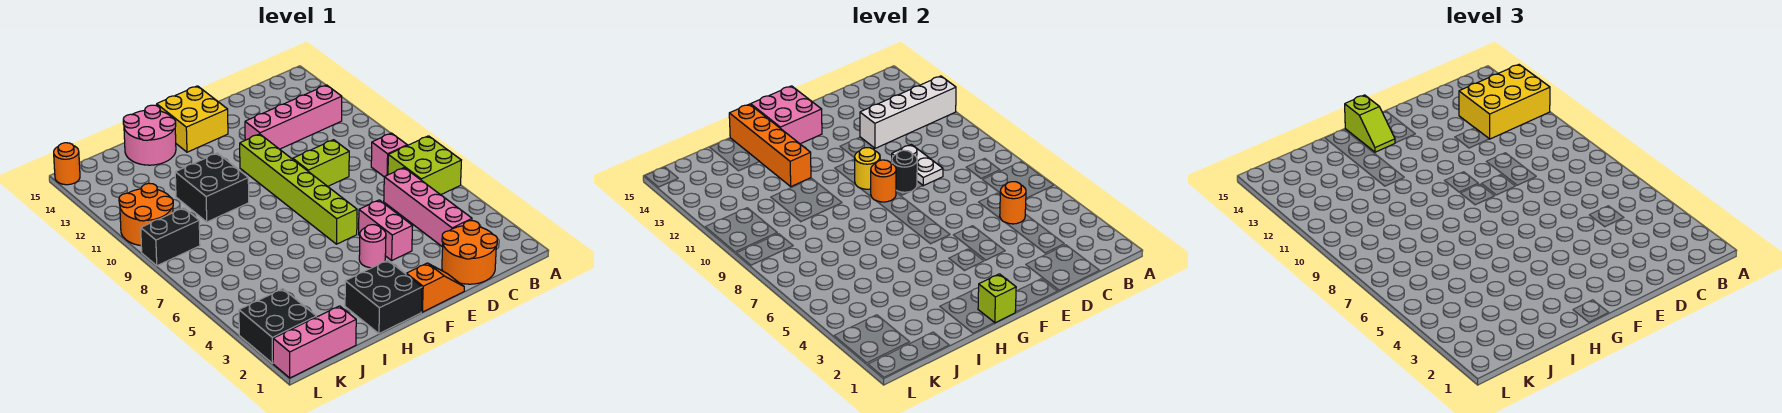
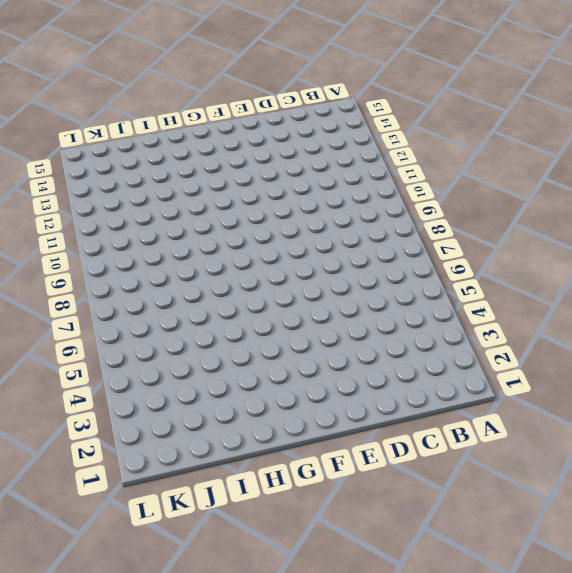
none -> lime 2x2 brick [388,136,461,195]
none -> pink 1x1 brick [371,133,407,177]
none -> pink 1x4 brick [245,85,342,149]
none -> orange 2x2 round brick [442,221,497,284]

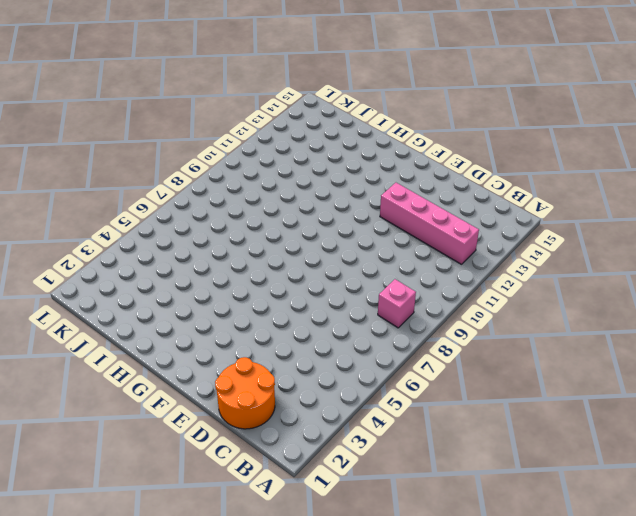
none -> lime 2x2 brick [388,136,461,195]
none -> pink 1x4 brick [384,168,472,247]
none -> lime 1x2 brick [293,140,349,186]
none -> orange 1x2 slope [406,263,464,312]

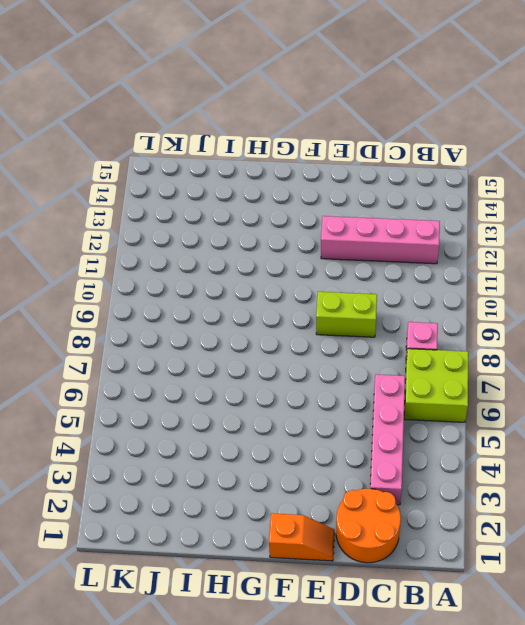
none -> pink 1x2 brick [359,200,413,260]
none -> pink 1x1 round brick [359,225,386,268]
none -> lime 1x6 brick [240,134,357,244]
none -> yellow 2x2 brick [157,86,228,152]

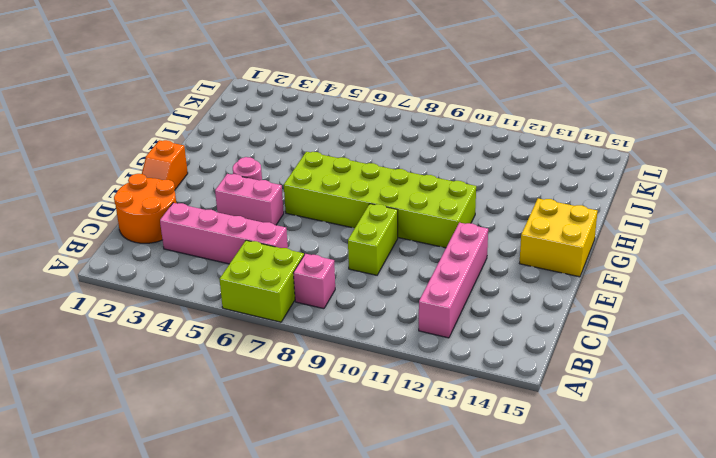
lime 2x6 brick [284,152,476,248] -> lime 1x6 brick [240,134,357,244]
none -> black 2x2 brick [345,260,422,334]
none -> black 2x2 brick [175,153,249,222]
none -> pink 2x2 round brick [123,105,176,165]
none -> pink 1x3 brick [273,306,356,378]

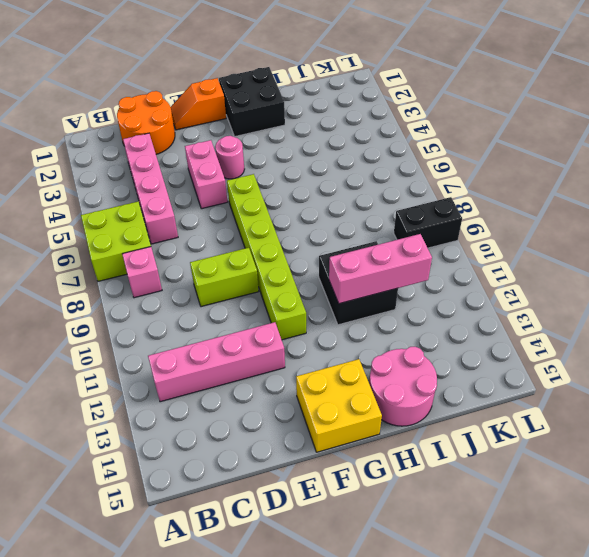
pink 1x3 brick [329,234,432,304] -> pink 1x3 brick moved to [273,306,356,378]
none -> black 2x2 brick [239,289,316,363]
none -> orange 2x2 round brick [119,183,173,246]
none -> orange 1x1 round brick [54,143,80,185]
none -> white 1x4 brick [860,76,956,148]

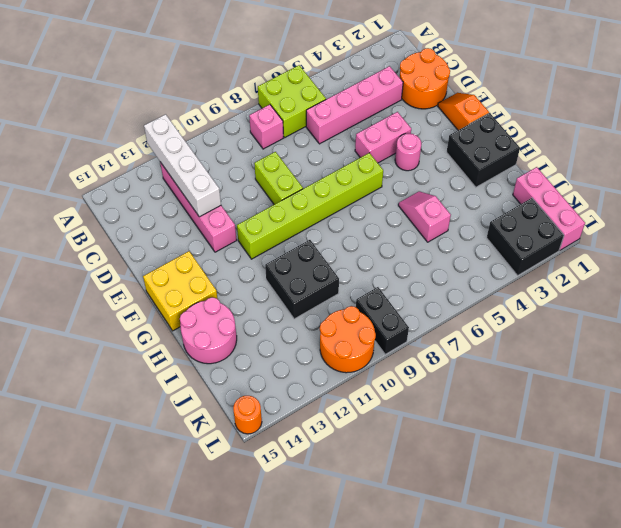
pink 1x2 slope [398,191,451,242] -> none
none -> orange 1x1 round brick [1000,182,1026,224]
none -> white 1x2 plate [892,144,943,186]
none -> black 1x1 round brick [892,150,917,192]
none -> orange 1x1 round brick [871,160,896,202]

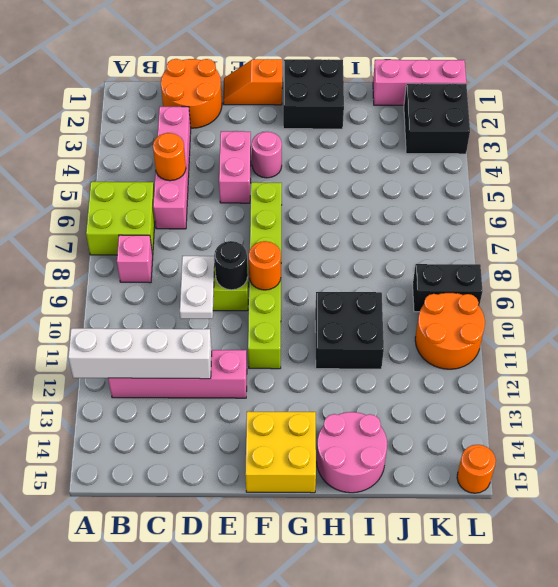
none -> yellow 1x1 round brick [854,148,880,189]
none -> pink 2x2 brick [751,86,822,144]
none -> lime 1x1 brick [978,274,1016,323]
none -> orange 1x4 brick [729,104,811,186]

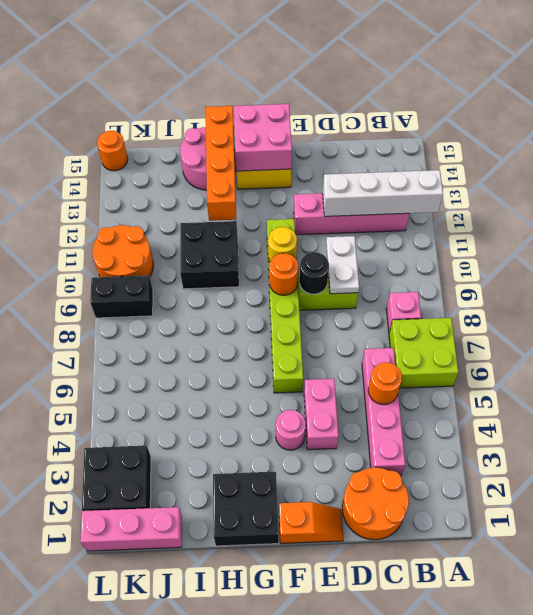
none -> lime 1x1 brick [978,274,1016,323]
none -> yellow 2x3 brick [1459,65,1550,139]
none -> lime 1x2 slope [1345,95,1395,152]

